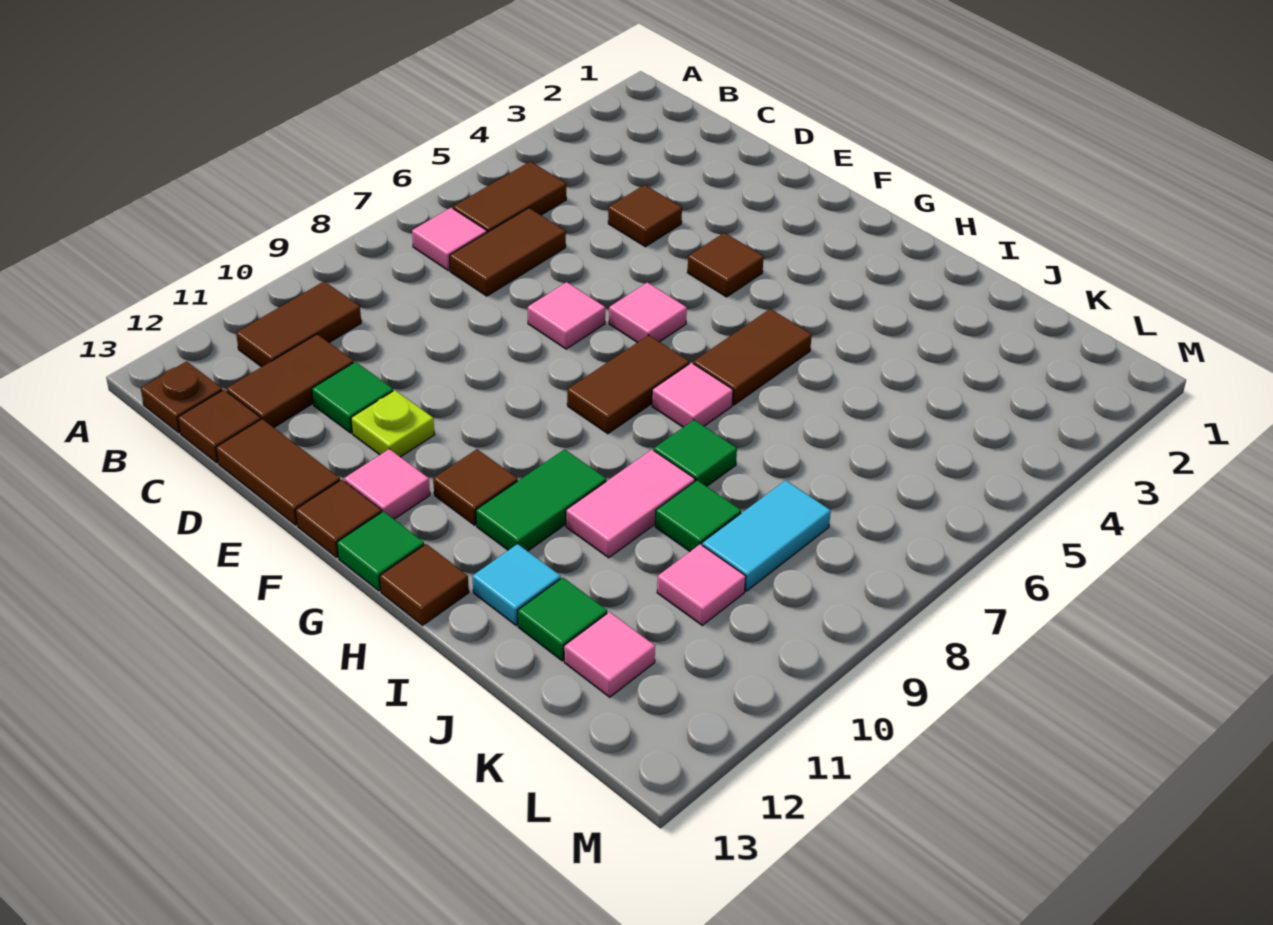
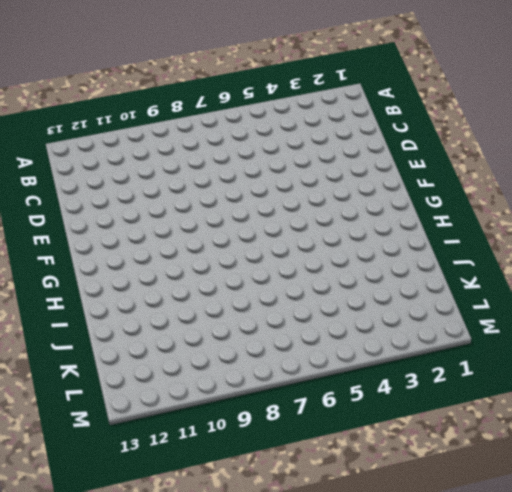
none -> brown 1x2 tile [453,161,566,232]
none -> pink 1x1 tile [412,208,487,271]
none -> brown 1x2 tile [236,281,361,367]
none -> brown 1x1 plate [141,361,222,433]

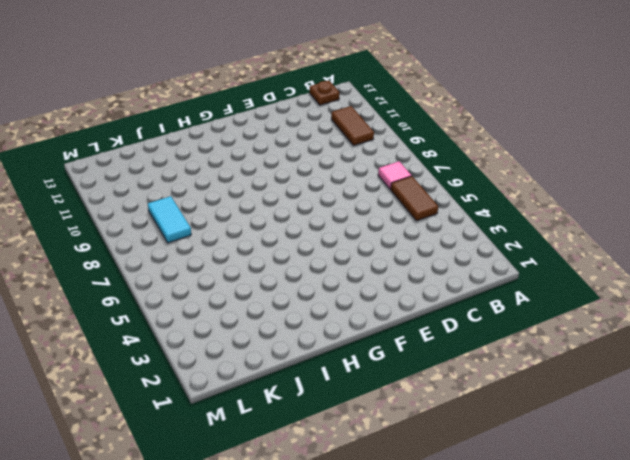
none -> brown 1x2 tile [450,208,566,296]
none -> brown 1x2 tile [226,334,354,427]
none -> brown 1x1 tile [178,390,261,463]
none -> brown 1x1 tile [608,185,682,247]

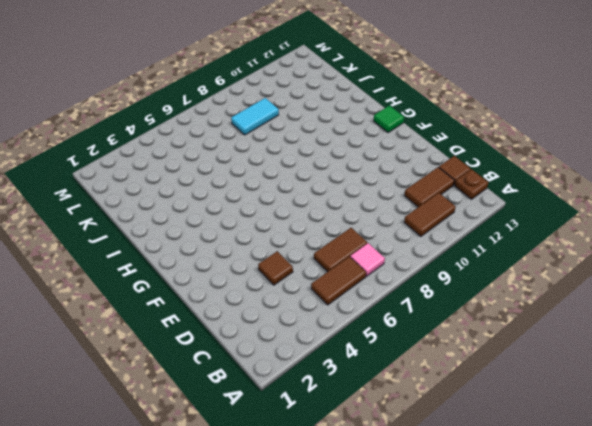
none -> green 1x1 tile [312,362,393,433]
none -> brown 1x2 tile [216,419,340,525]
none -> pink 1x1 tile [528,282,605,349]
none -> lime 1x1 plate [351,390,435,457]

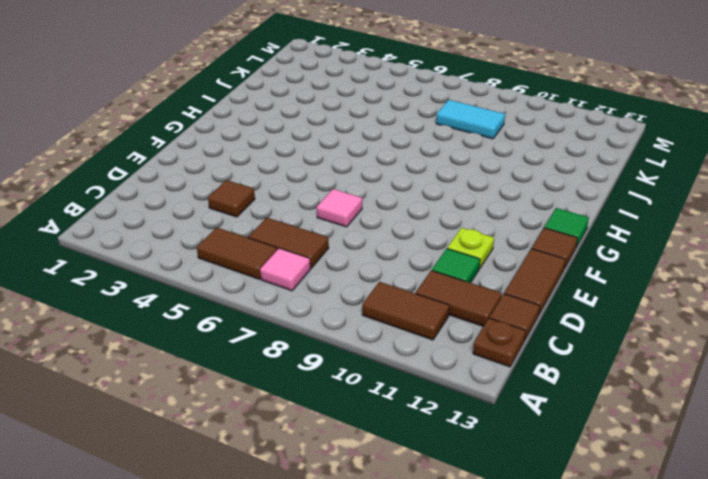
none -> brown 1x1 tile [687,233,764,297]
none -> pink 1x1 tile [609,282,687,343]
none -> pink 1x1 tile [344,449,430,519]
none -> brown 1x2 tile [567,335,689,434]

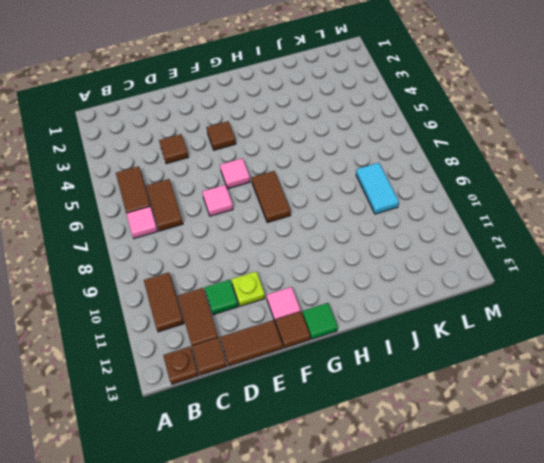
none -> brown 1x1 tile [433,449,518,525]
none -> brown 1x2 tile [693,309,812,405]
none -> pink 1x1 tile [652,363,733,427]
none -> green 1x2 tile [476,449,606,551]

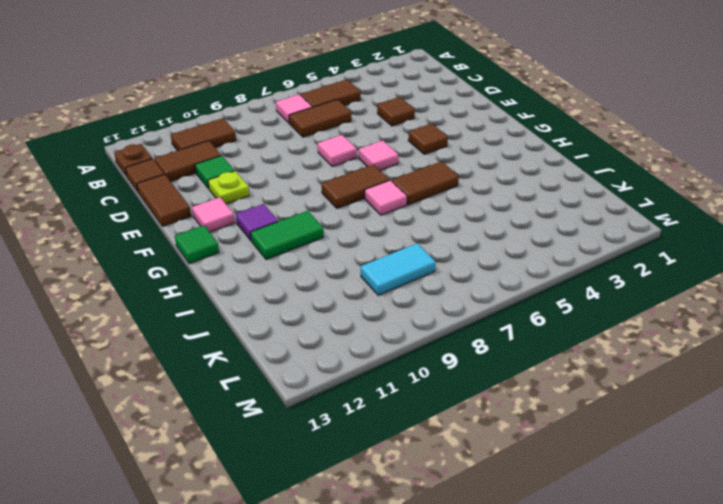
purple 1x1 tile [236,204,278,240] -> brown 1x1 tile [433,449,518,525]
none -> brown 1x1 tile [295,480,382,557]
none -> brown 1x1 tile [380,544,469,625]
none -> green 1x1 tile [654,420,737,486]
none -> pink 1x2 tile [566,450,695,558]

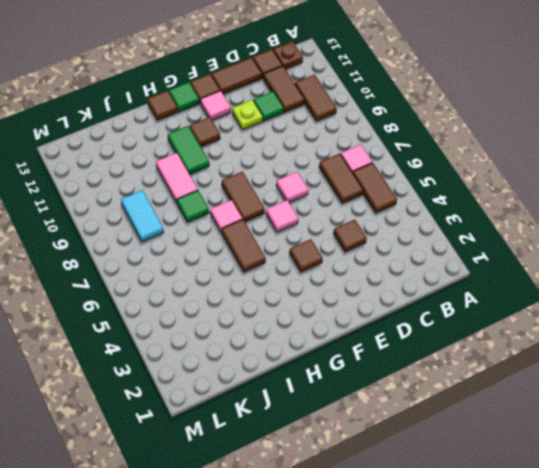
none -> cyan 1x1 tile [472,544,561,625]
none -> green 1x1 tile [655,480,741,551]
none -> green 1x1 tile [518,578,607,661]
none -> pink 1x1 tile [657,544,746,625]

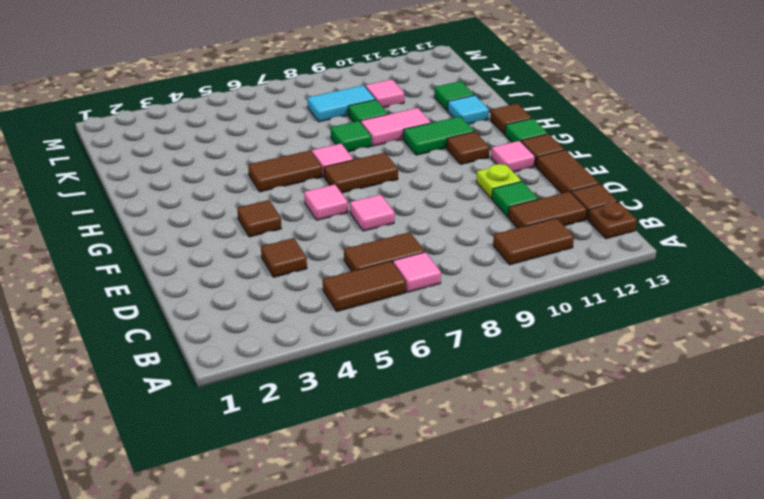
none -> pink 1x1 tile [564,612,655,697]

